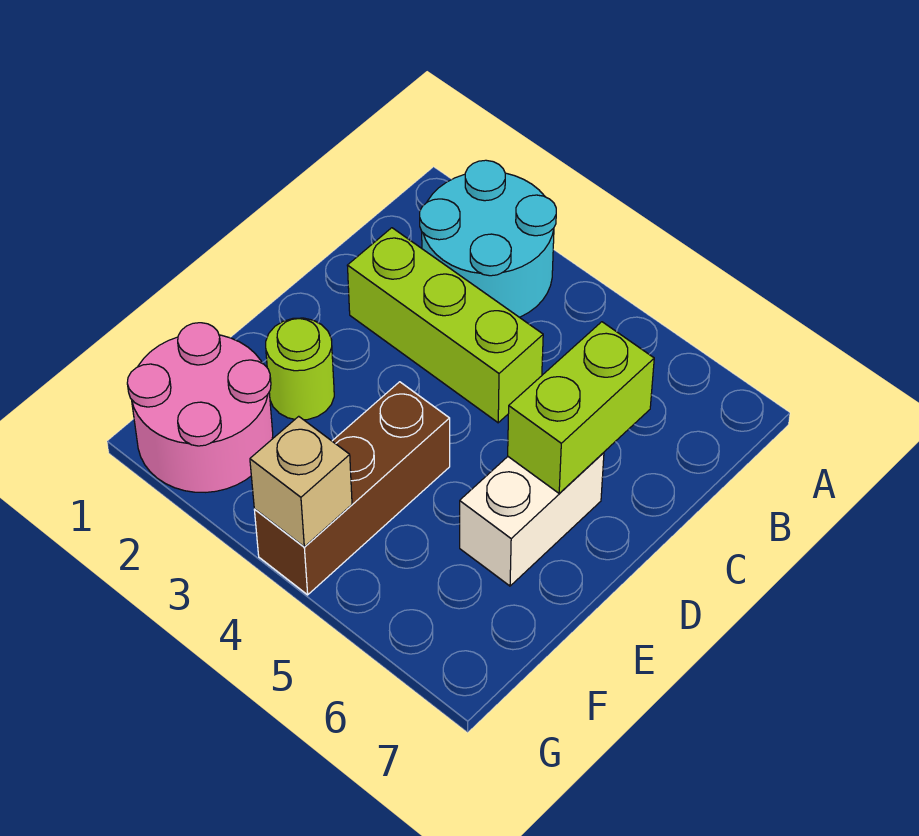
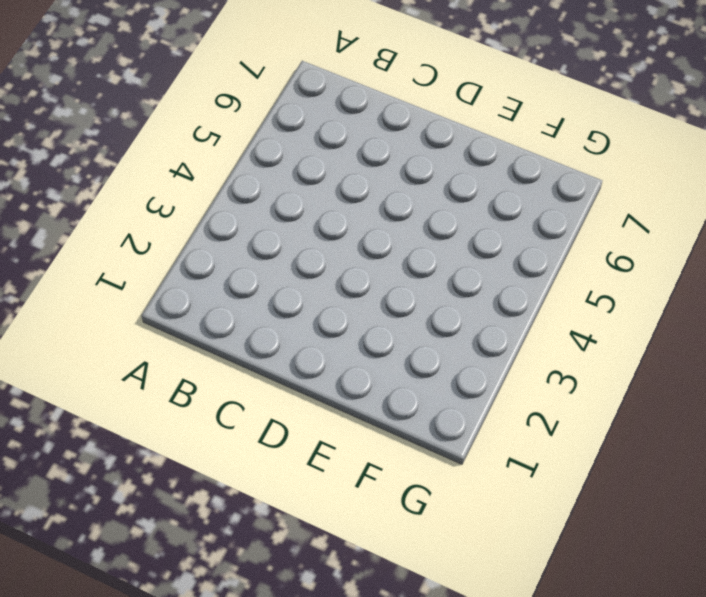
none -> cyan 2x2 round brick [420,160,556,317]
none -> lime 1x3 brick [347,228,543,423]

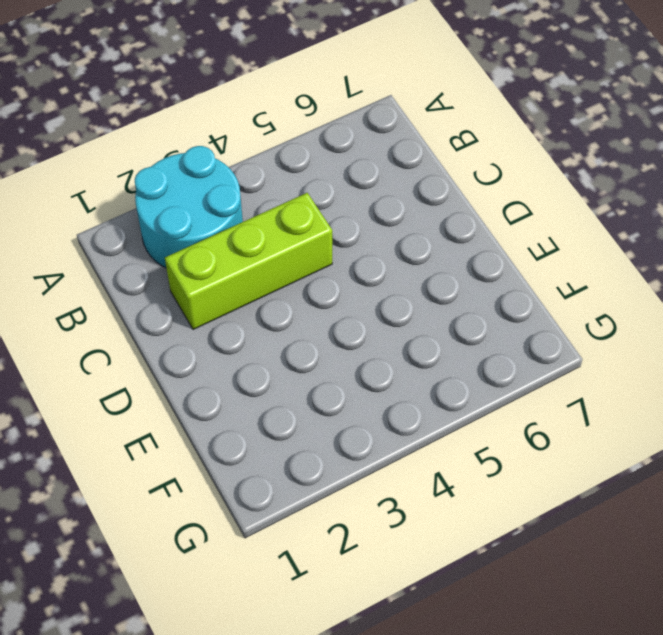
none -> white 1x2 brick [460,453,604,586]
none -> lime 1x1 round brick [266,318,334,420]

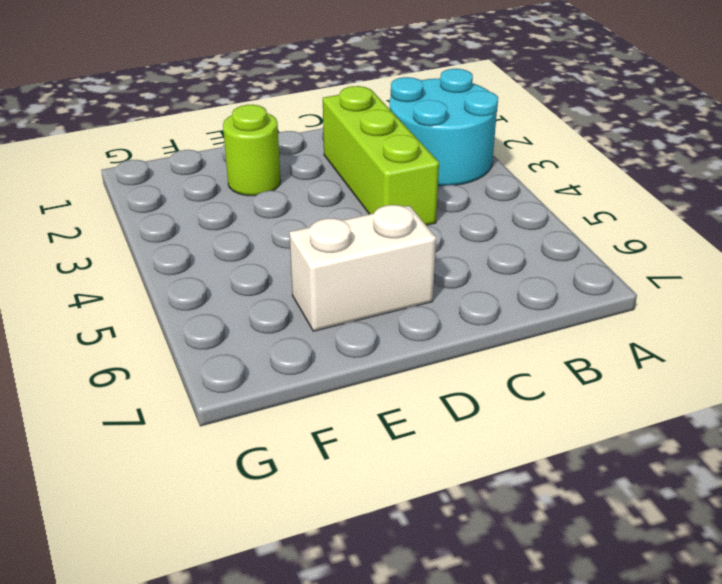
none -> brown 1x3 brick [254,382,450,595]
none -> pink 2x2 round brick [127,323,273,492]

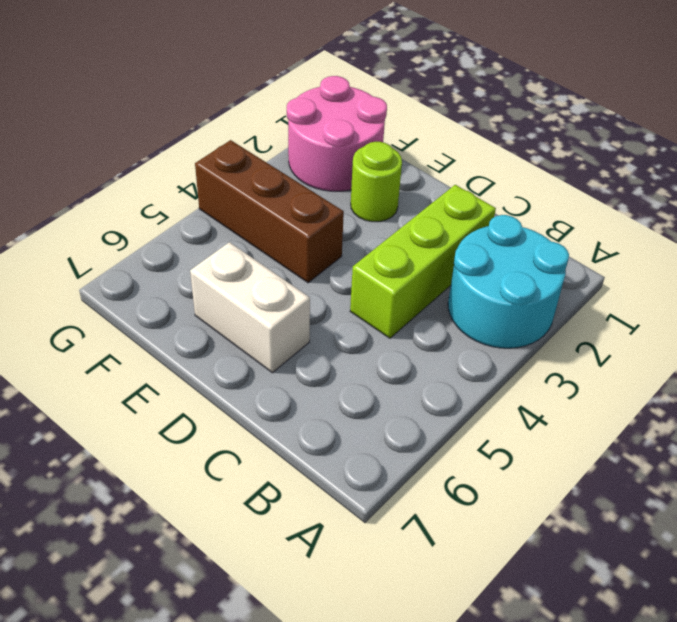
none -> lime 1x2 brick [508,322,654,493]
none -> tan 1x1 brick [250,416,352,547]

